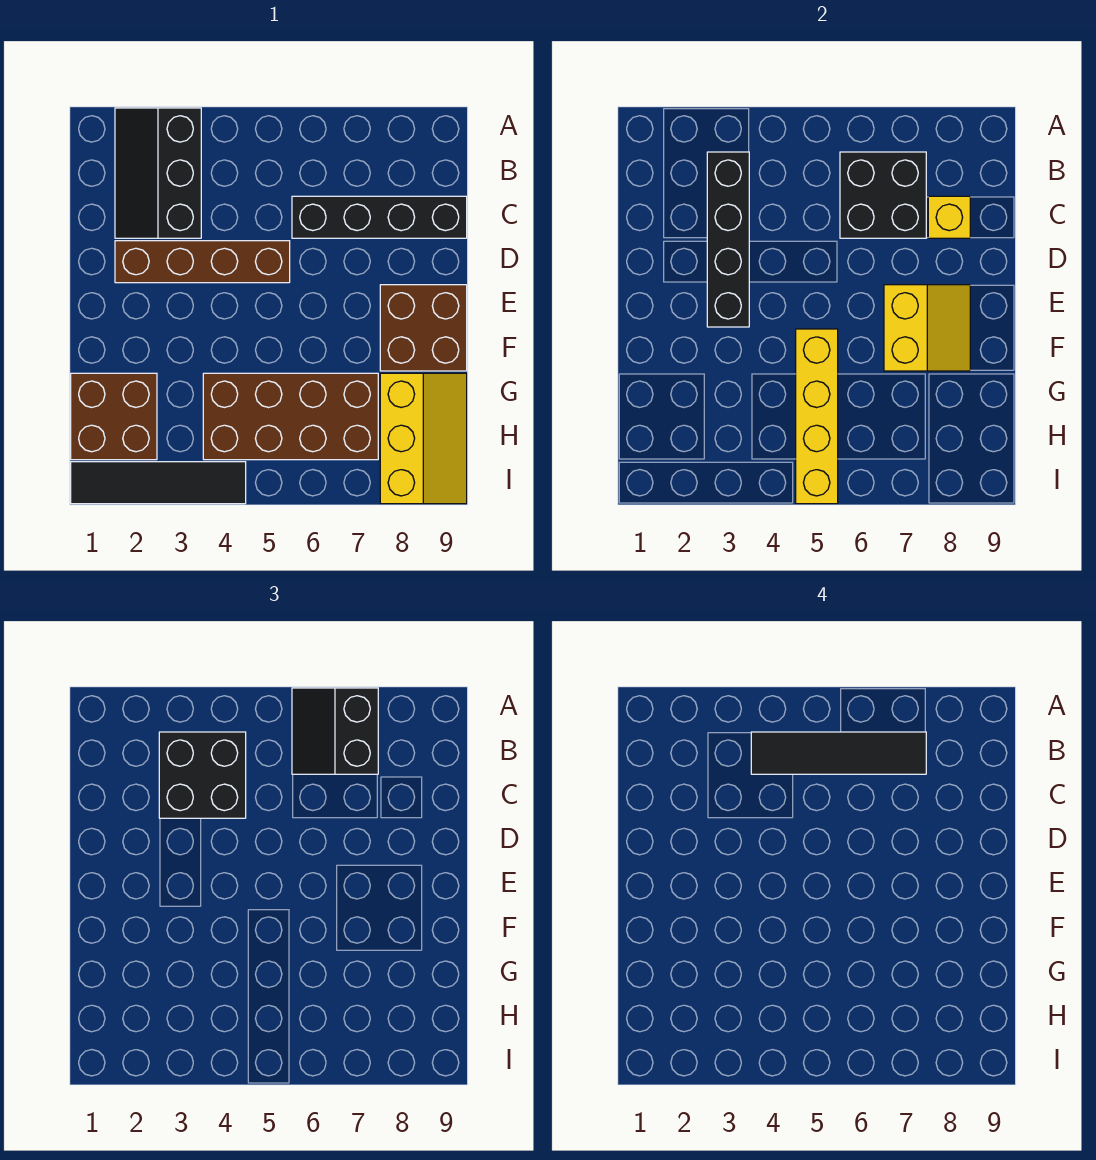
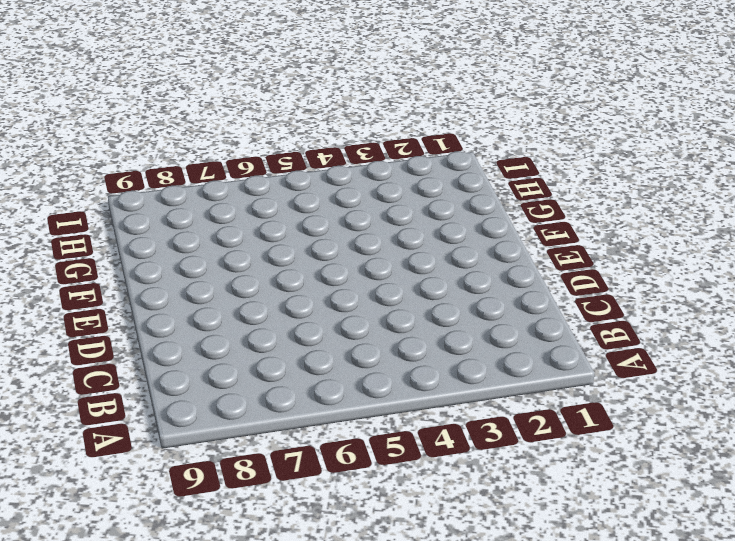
none -> black 2x3 slope [115,108,201,238]
none -> black 1x4 brick [292,196,467,238]
none -> brown 1x4 brick [115,241,290,283]

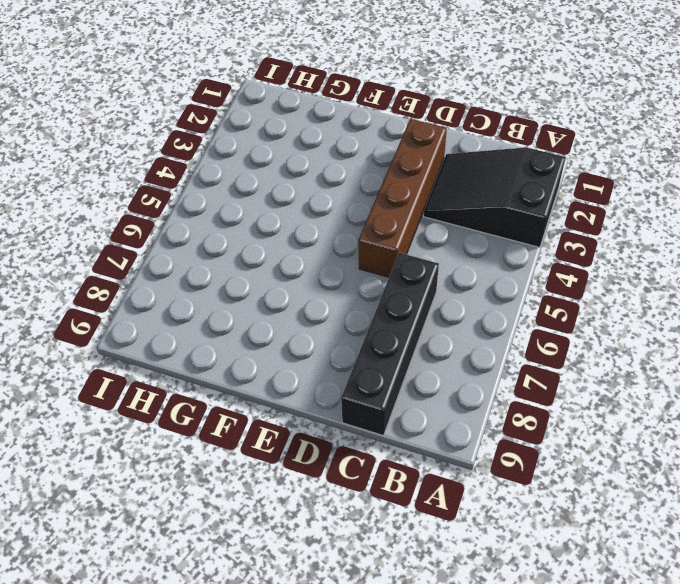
black 2x3 slope [423,147,566,247] -> black 2x3 slope turned to [115,108,201,238]
none -> brown 2x2 brick [380,285,467,371]
none -> brown 2x2 brick [71,373,157,460]
none -> brown 2x4 brick [203,373,378,460]

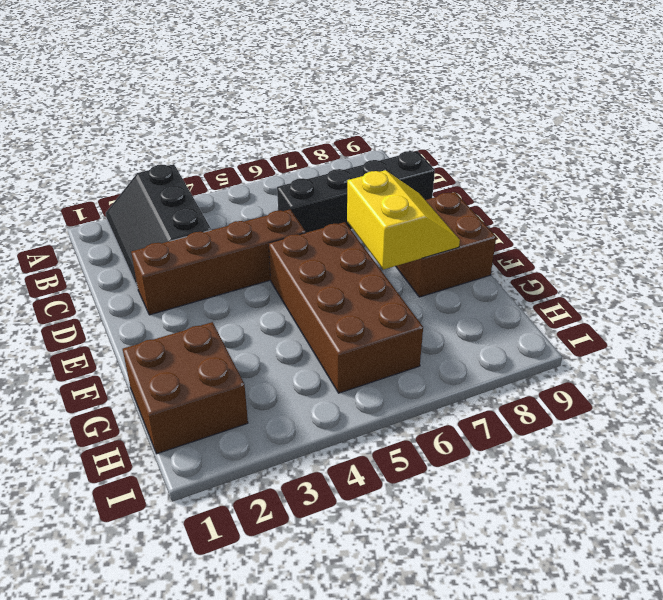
brown 2x4 brick [269,222,423,393] -> brown 2x4 brick turned to [203,373,378,460]
none -> yellow 2x3 slope [380,373,467,504]
none -> black 1x4 tile [71,462,246,504]
none -> black 1x4 brick [707,152,749,327]

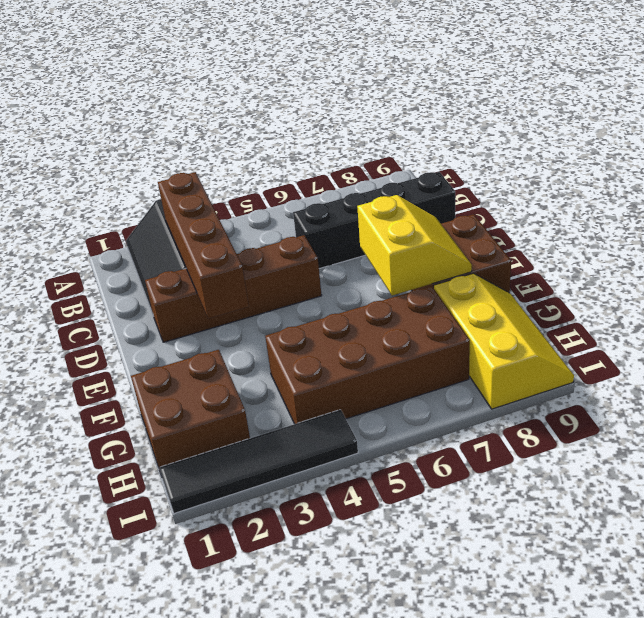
brown 1x4 brick [158,172,249,319] -> black 1x4 brick [707,152,749,327]
none -> black 2x2 brick [840,152,926,238]
none -> yellow 1x1 brick [928,196,970,238]
none -> yellow 1x4 brick [796,329,838,504]

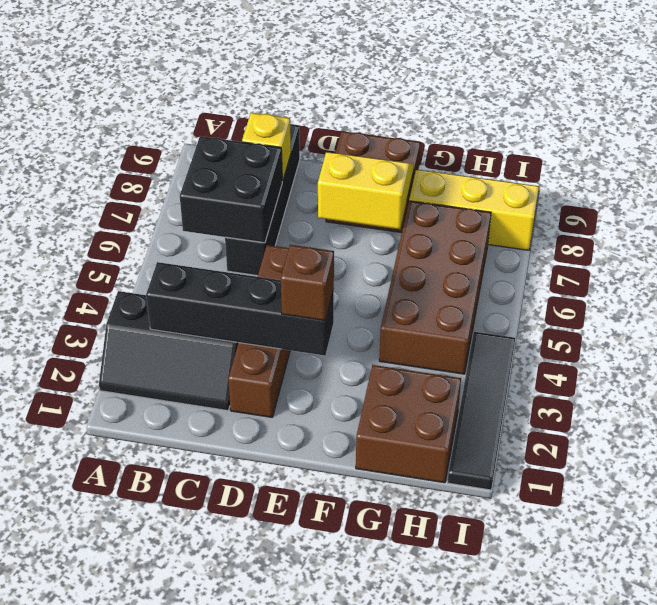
brown 1x1 brick [281,245,334,321] -> none
none -> yellow 1x4 brick [796,329,838,504]
none -> black 2x2 slope [292,688,378,774]
none -> black 2x2 brick [159,732,246,818]

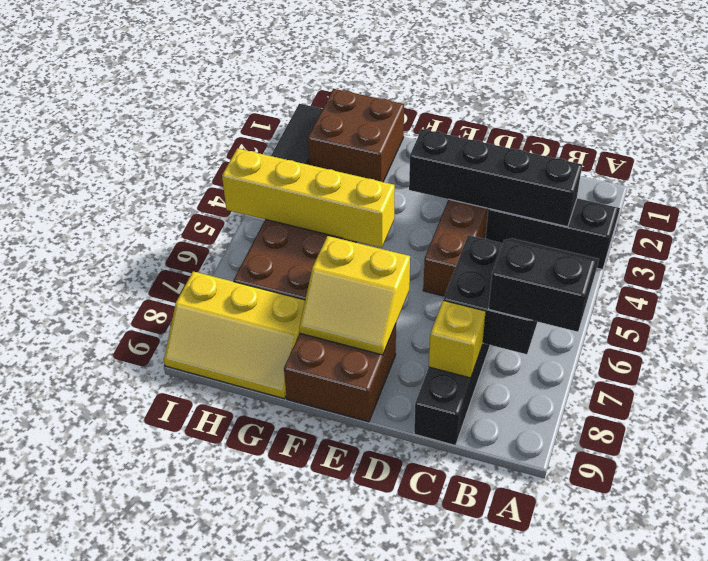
none -> black 2x2 brick [159,732,246,818]
none -> black 1x4 tile [751,732,926,774]

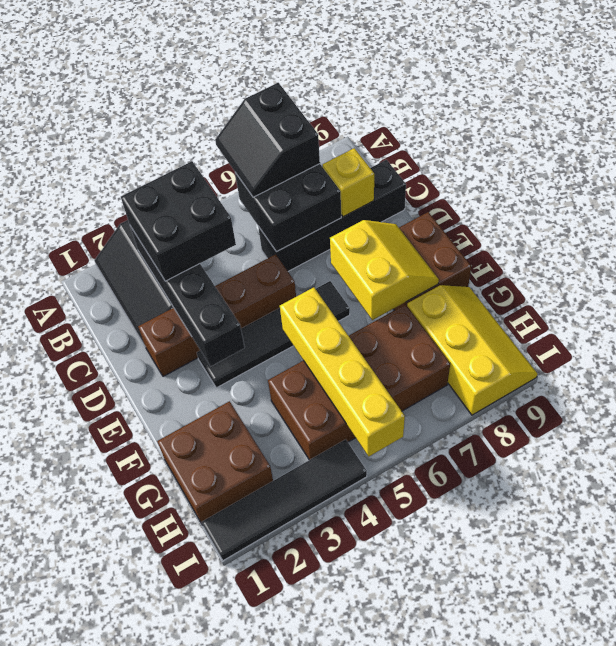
black 1x4 tile [197,281,350,388] -> black 1x4 tile moved to [751,732,926,774]

